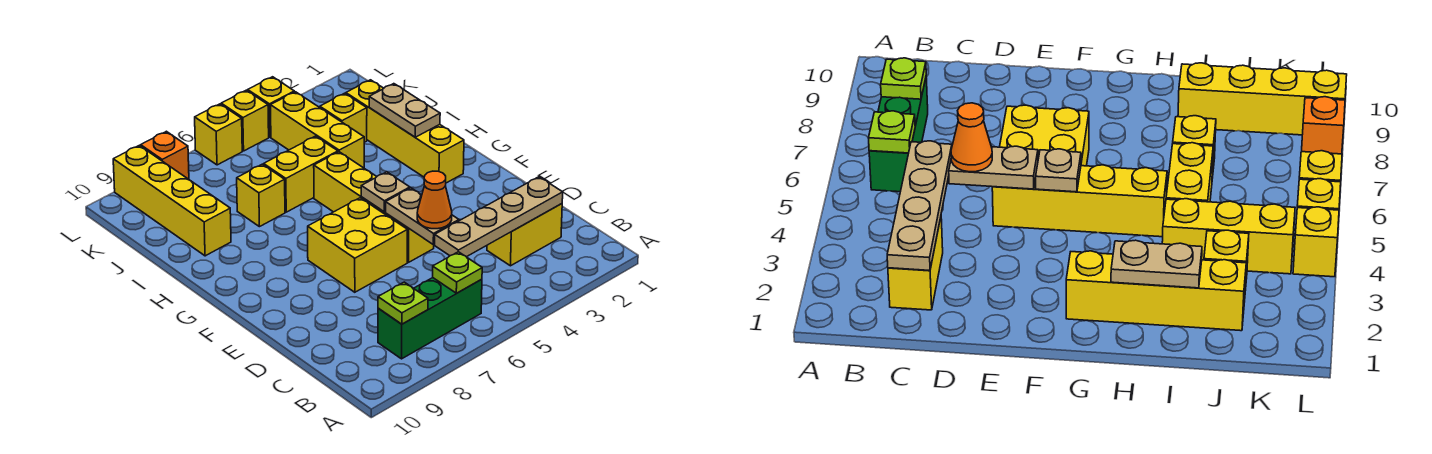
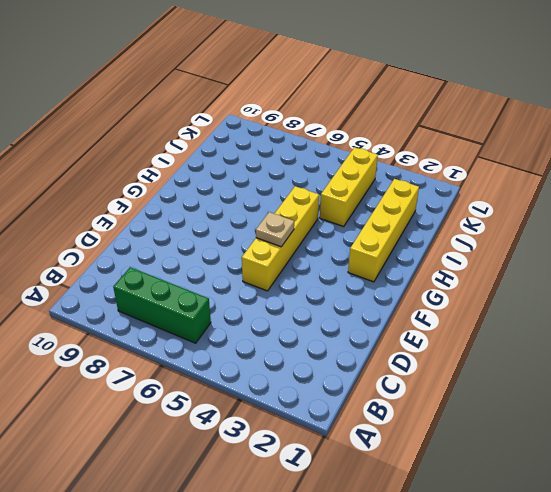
none -> yellow 1x2 brick [487,204,562,266]
none -> yellow 2x2 brick [308,198,407,292]
none -> yellow 1x2 brick [264,136,338,212]

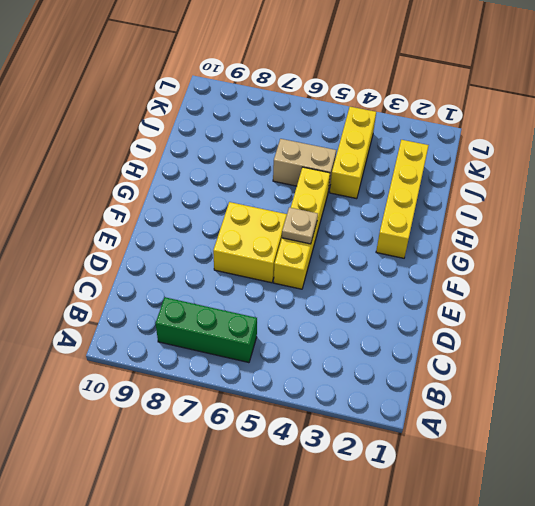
tan 1x2 brick [273,139,336,192] -> yellow 1x2 brick [264,136,338,212]
none -> yellow 1x2 brick [487,204,562,266]
none -> yellow 1x1 brick [237,164,285,227]
none -> yellow 1x4 brick [113,145,231,256]

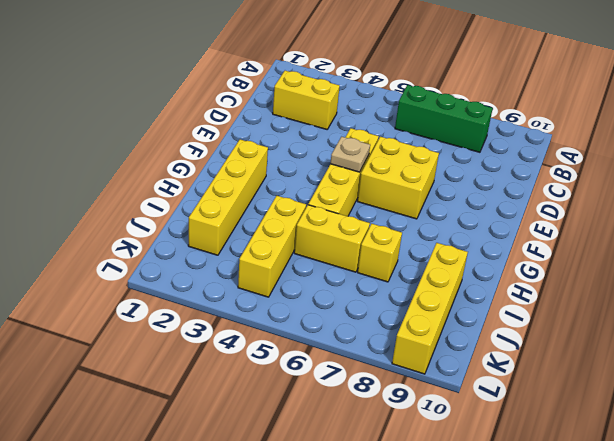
none -> yellow 1x1 brick [320,93,367,142]
none -> yellow 1x1 brick [248,77,294,137]
none -> yellow 1x1 brick [221,90,269,151]

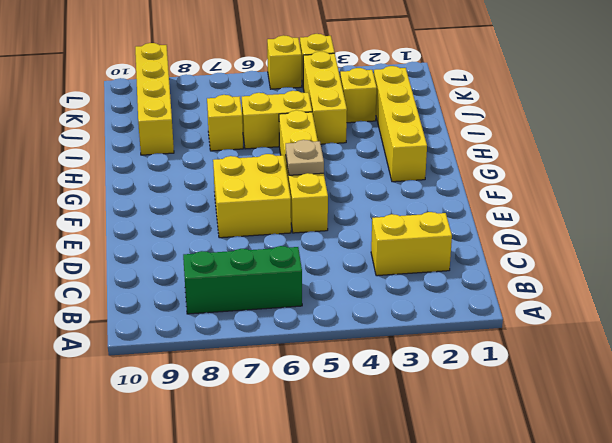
none -> yellow 1x1 brick [195,104,242,165]
none -> orange 1x1 brick [141,131,189,179]
none -> lime 1x1 plate [433,252,482,293]

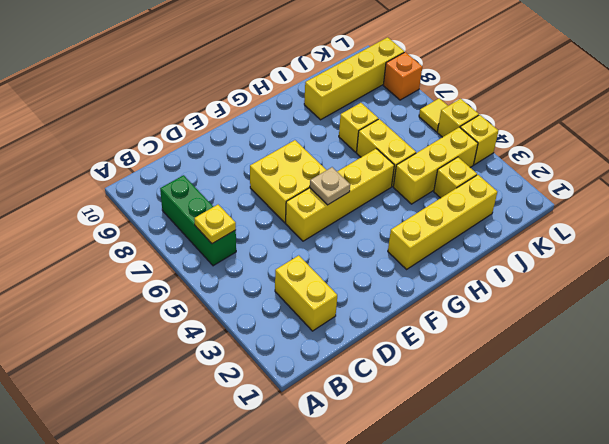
yellow 1x1 plate [194,205,236,244] -> lime 1x1 plate [433,252,482,293]
yellow 1x1 tile [419,98,448,132] -> yellow 1x1 brick [195,104,242,165]
none -> lime 1x1 plate [378,282,428,324]
none -> tan 1x4 plate [435,177,563,257]
none -> tan 1x2 plate [386,188,459,245]

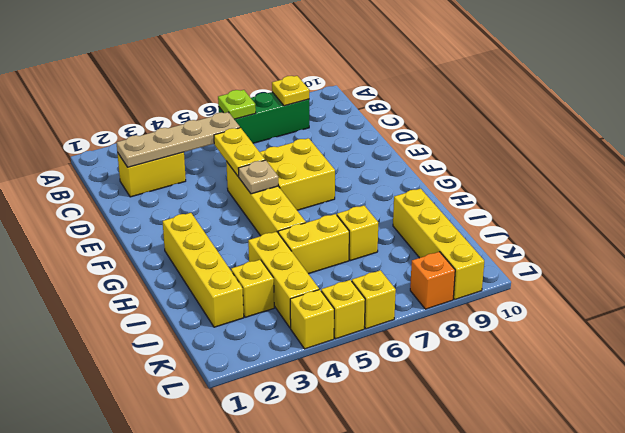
yellow 1x1 plate [272,76,309,106] -> lime 1x1 plate [378,282,428,324]
yellow 1x2 plate [214,128,265,176] -> tan 1x2 plate [386,188,459,245]
none -> tan 1x2 plate [369,84,440,137]
none -> orange 1x1 cone [417,171,452,229]

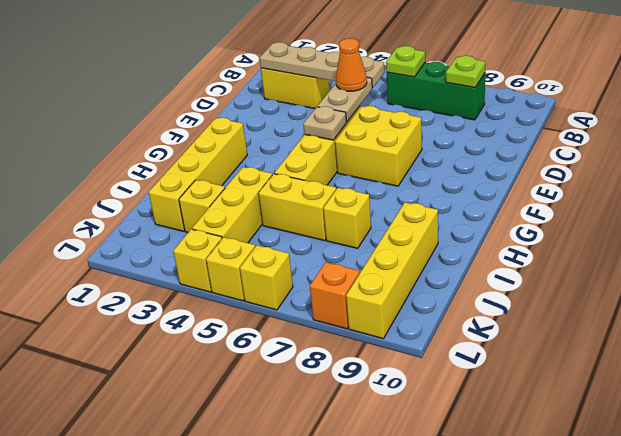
none -> tan 1x2 plate [369,84,440,137]

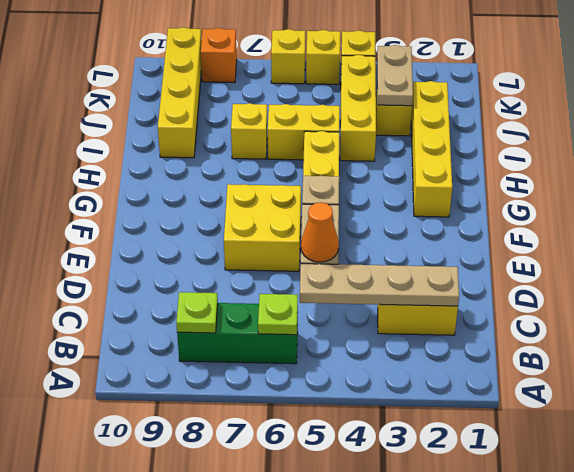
tan 1x2 plate [377,45,413,106] -> tan 1x2 plate moved to [369,84,440,137]

